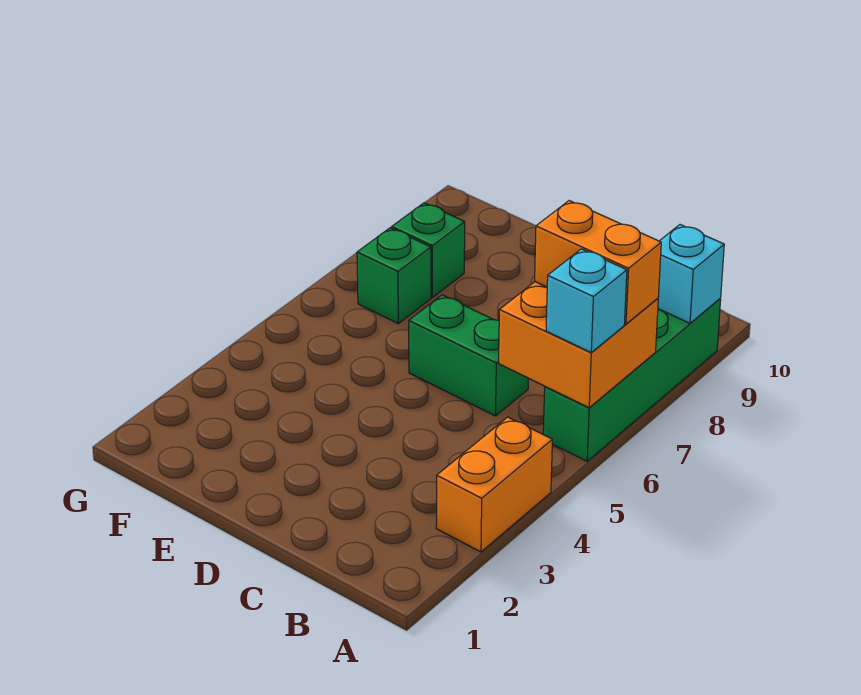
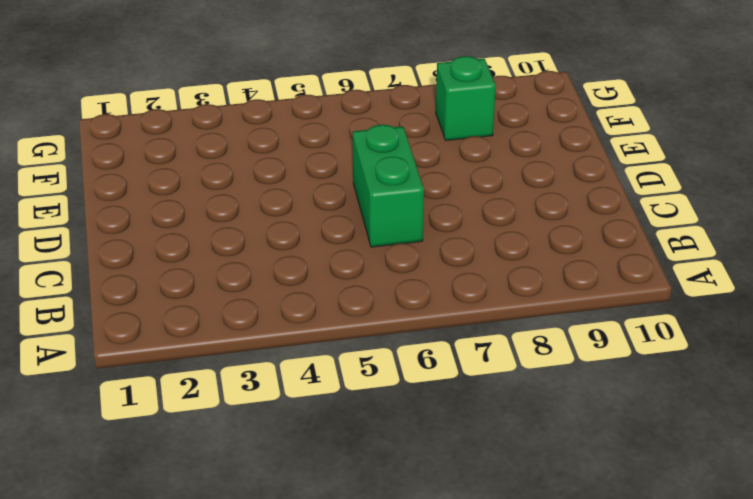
none -> orange 1x2 brick [436,417,552,552]
none -> green 1x4 brick [543,299,721,461]

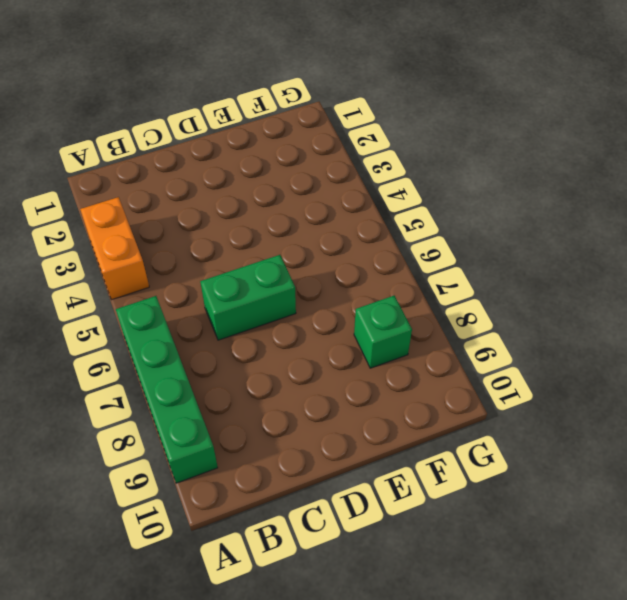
none -> green 1x1 brick [357,228,431,323]
none -> orange 2x2 brick [499,282,658,408]

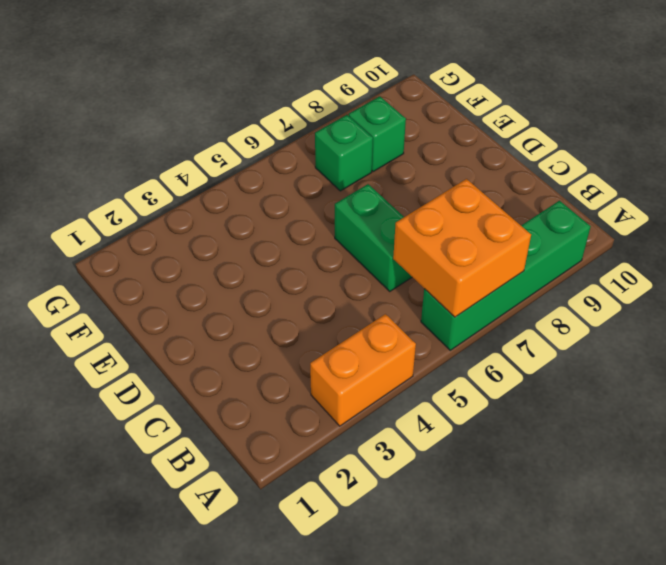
none -> cyan 1x1 brick [658,225,724,323]
none -> cyan 1x1 brick [546,249,627,352]

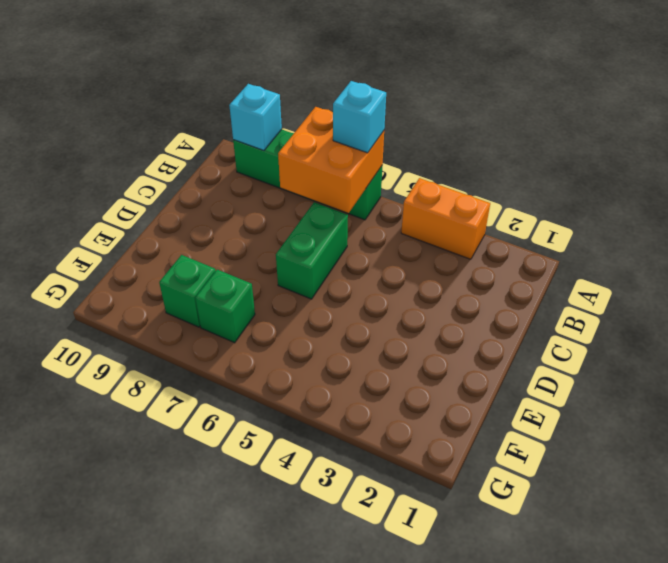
none -> orange 1x2 brick [535,201,661,324]

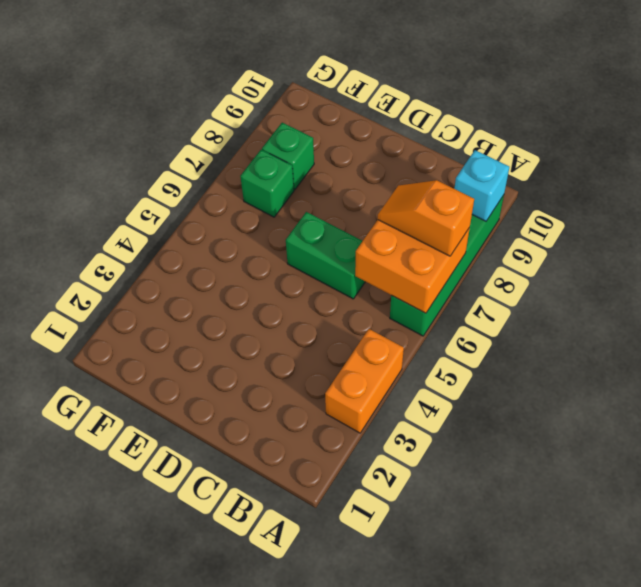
orange 1x2 slope [378,180,474,256] -> orange 1x2 brick [535,201,661,324]
none -> cyan 1x1 brick [546,249,627,352]

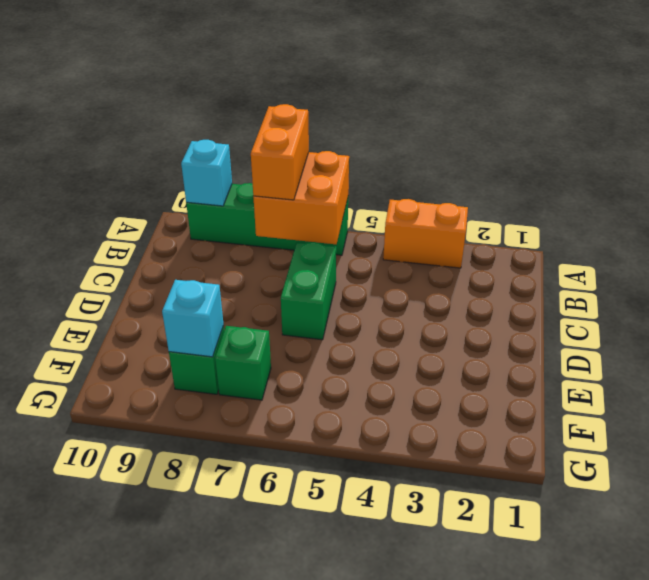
cyan 1x1 brick [162,280,224,357] -> cyan 1x1 brick moved to [546,249,627,352]

